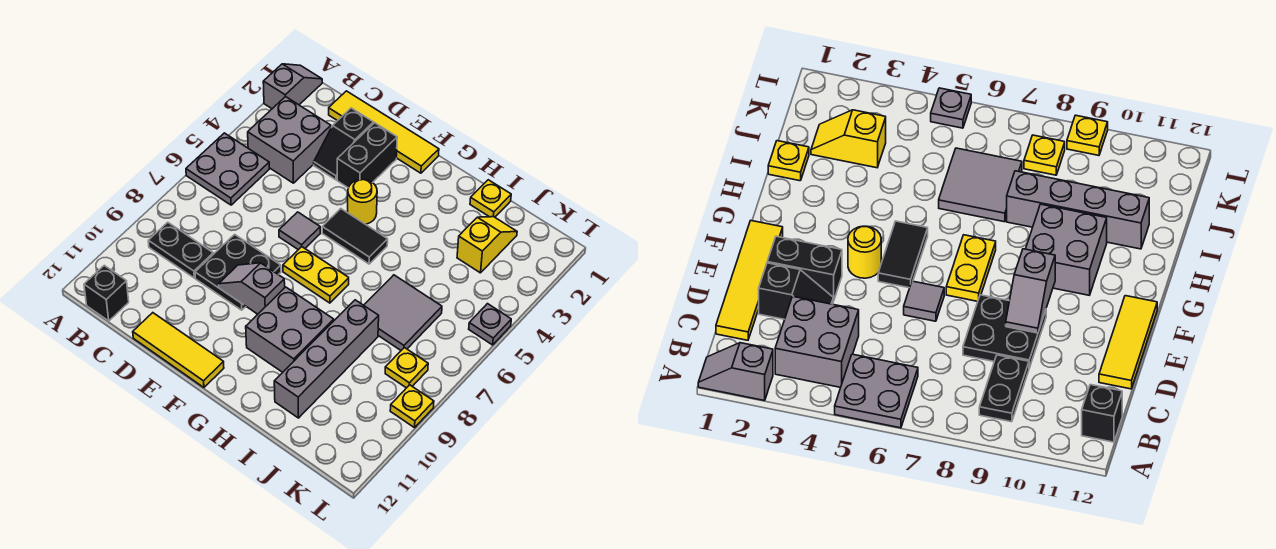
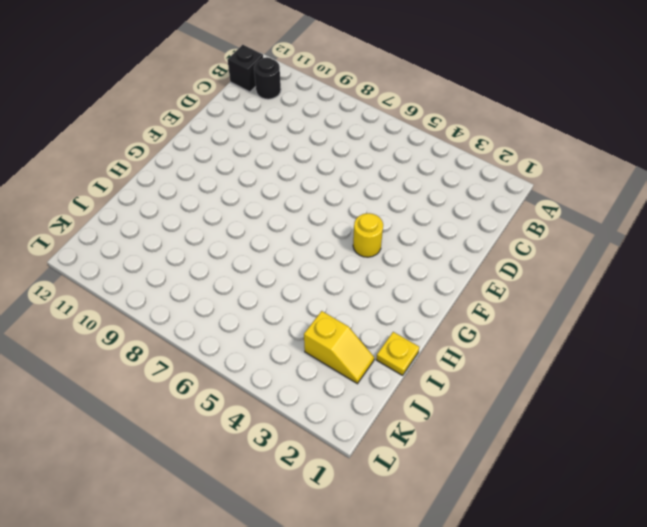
black 1x1 round brick [254,57,281,99] -> none
none -> grey 1x2 slope [263,64,322,109]
none -> grey 2x2 plate [186,133,269,205]
none -> grey 2x2 brick [248,96,331,183]

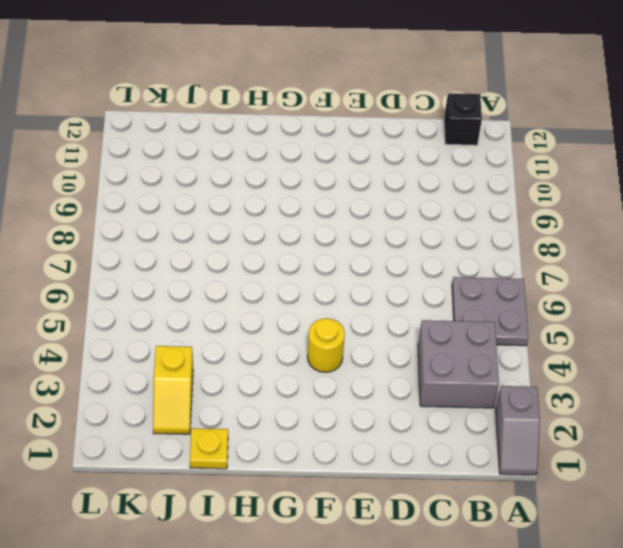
none -> black 1x2 plate [148,222,213,278]
none -> yellow 1x4 tile [329,91,439,173]
none -> black 1x2 slope [314,108,373,180]

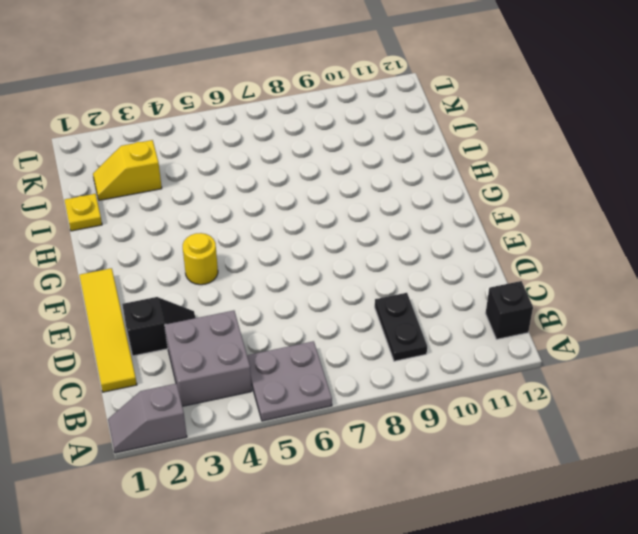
none -> black 2x2 plate [195,234,281,310]
none -> yellow 1x3 tile [133,313,224,387]
none -> black 1x2 brick [337,123,397,188]

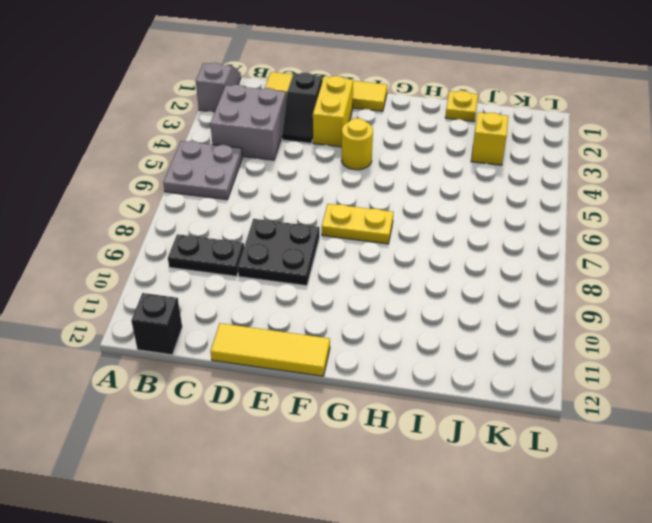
yellow 1x2 brick [313,76,353,147] -> black 1x2 brick [337,123,397,188]
none -> grey 1x1 tile [279,212,320,250]
none -> black 1x2 tile [322,209,388,264]
none -> grey 2x2 brick [246,287,334,372]

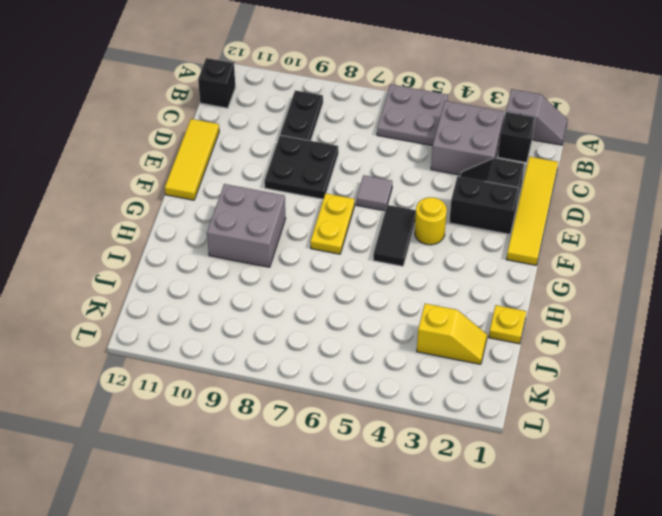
black 1x1 brick [498,112,535,163] -> none
none -> grey 2x2 tile [364,275,442,350]
none -> grey 1x4 brick [274,300,379,418]
none -> yellow 1x1 plate [385,348,428,388]

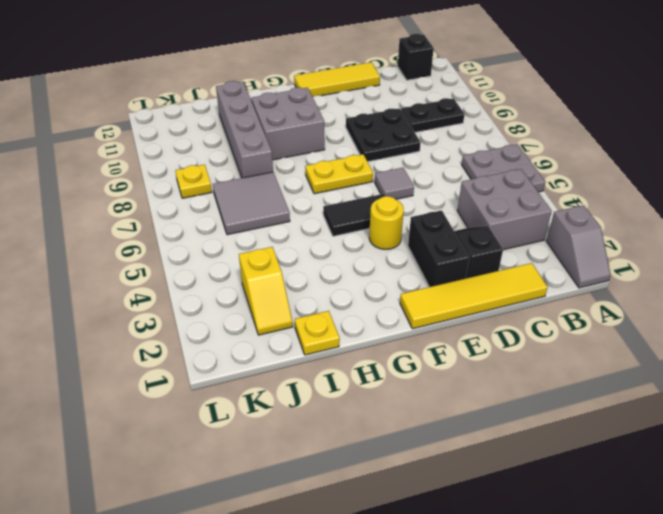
none -> grey 1x1 plate [469,304,511,345]
none -> yellow 1x1 plate [390,385,434,428]
none -> grey 1x2 slope [219,263,285,314]

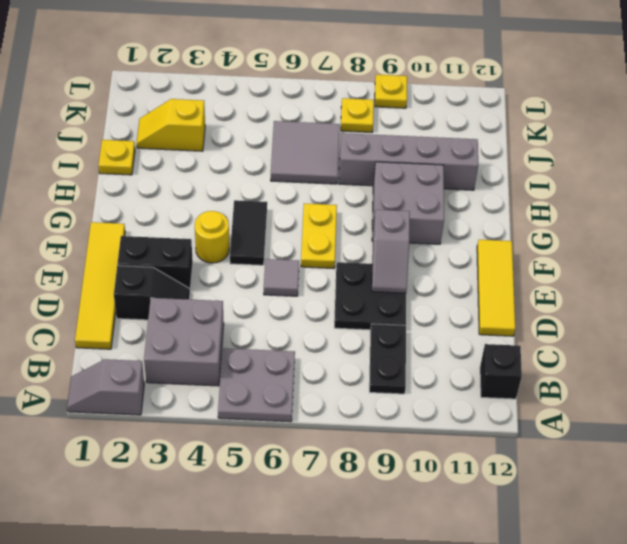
none -> grey 1x1 plate [469,304,511,345]

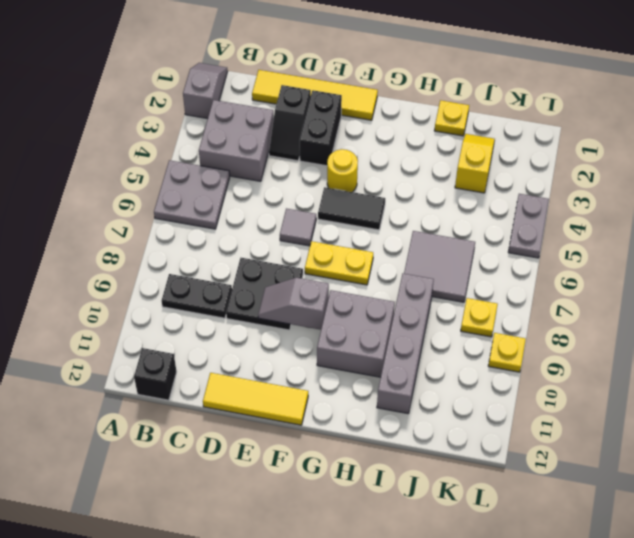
grey 1x2 plate [508,194,549,258] -> grey 1x1 plate [469,304,511,345]

